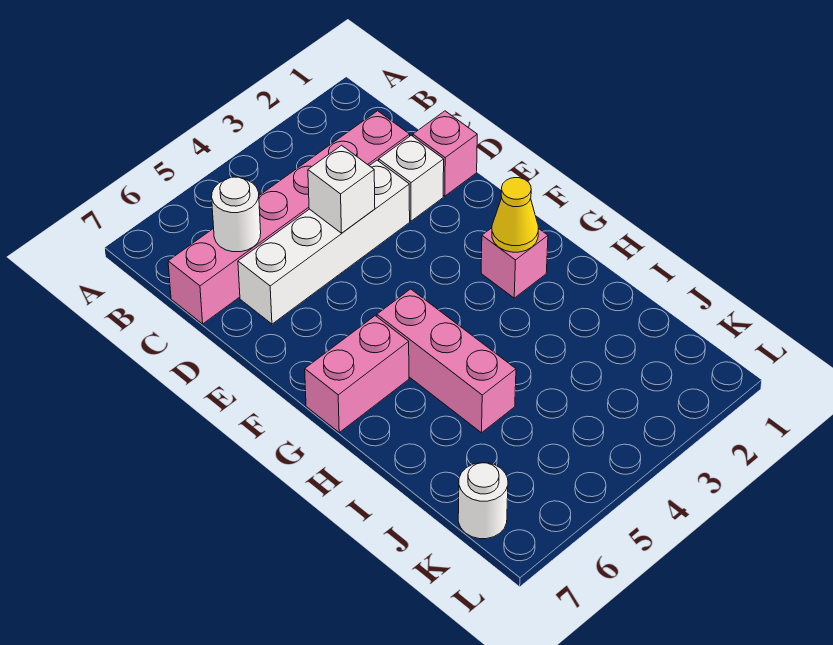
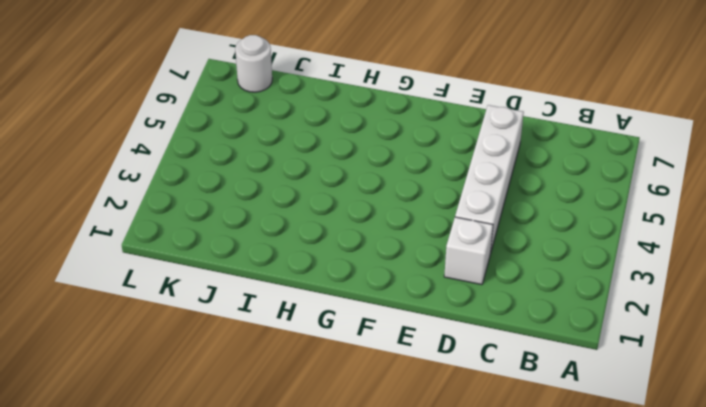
none -> pink 1x6 brick [168,111,410,324]
none -> pink 1x1 brick [413,111,477,196]

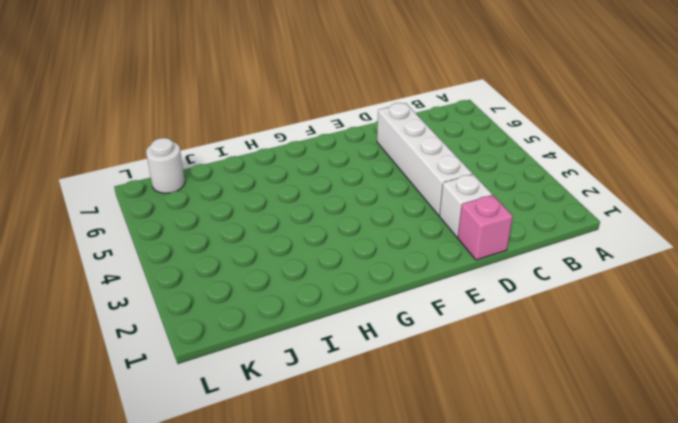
none -> pink 1x6 brick [168,111,410,324]
none -> pink 1x1 brick [481,228,548,298]

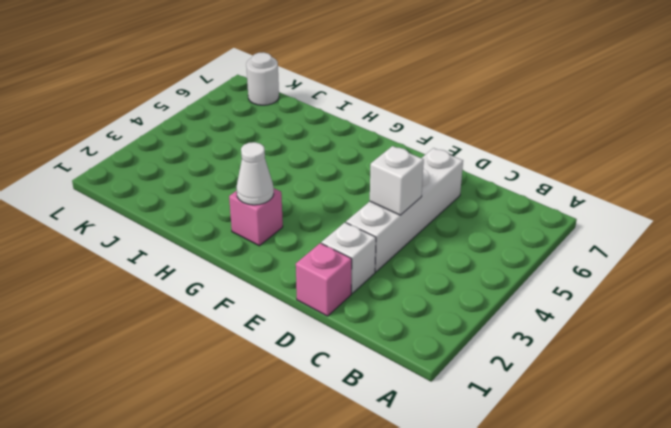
white 1x1 cone [236,142,274,205] -> yellow 1x1 cone [492,178,538,252]
none -> pink 1x6 brick [168,111,410,324]
none -> pink 1x3 brick [377,289,516,433]

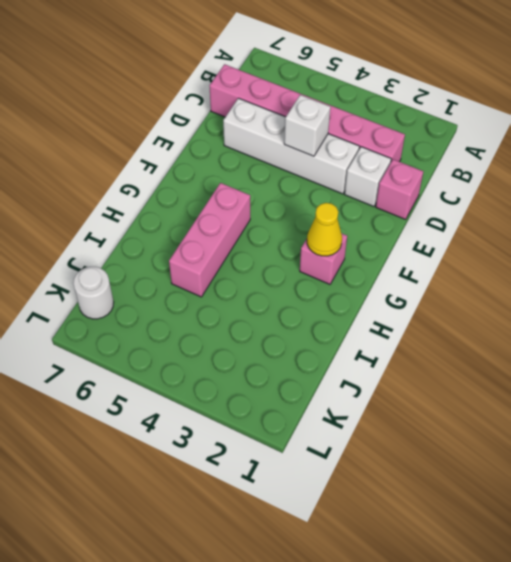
none -> pink 1x2 brick [305,316,409,432]
none -> white 1x1 round brick [212,177,261,252]

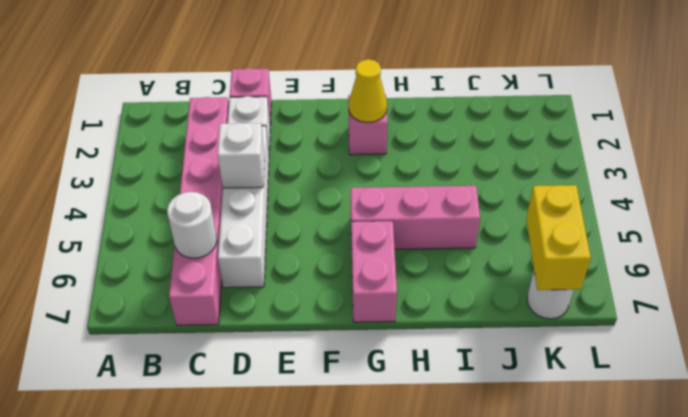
yellow 1x2 brick [526,185,591,290] -> none

